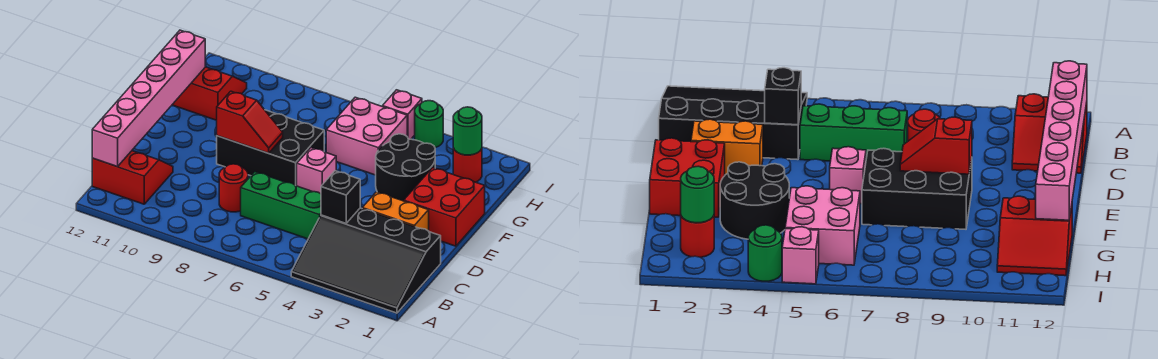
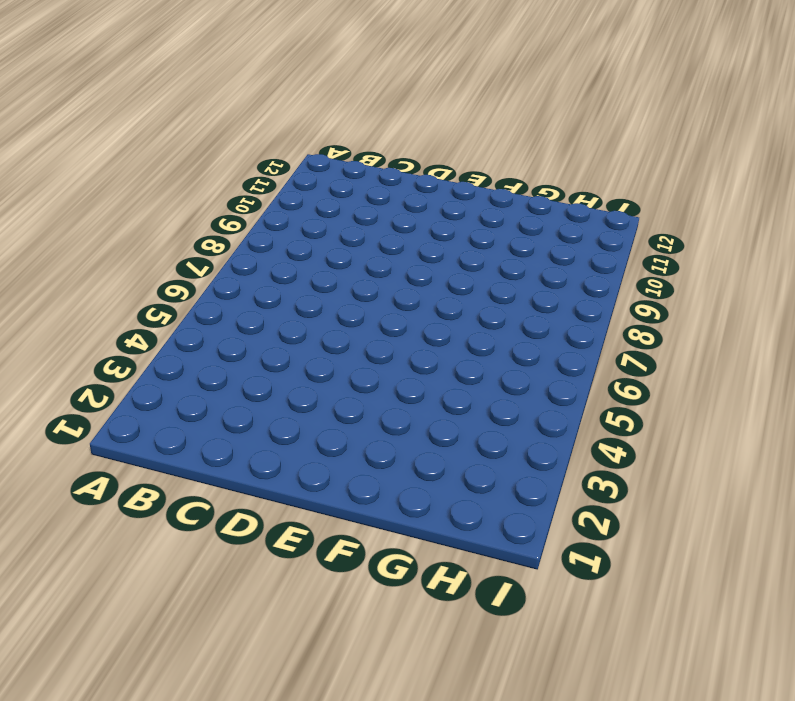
none -> black 3x4 slope [291,208,441,313]
none -> red 2x2 slope [92,151,173,204]
none -> green 1x3 brick [241,172,321,239]

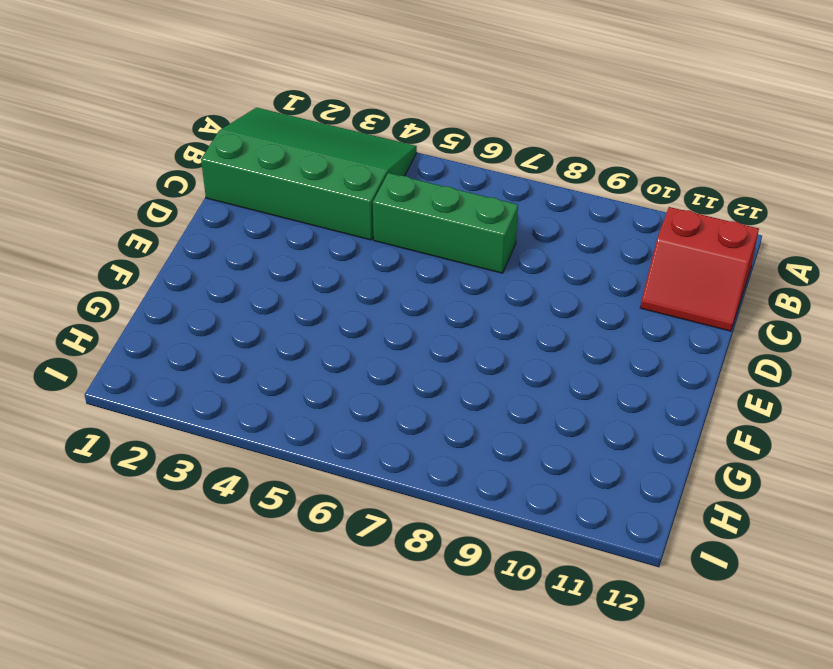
green 3x4 slope [201,108,417,240] -> black 3x4 slope [291,208,441,313]
none -> red 1x1 round brick [219,164,248,212]
none -> orange 1x2 brick [362,192,429,231]
none -> red 2x2 brick [404,168,485,246]

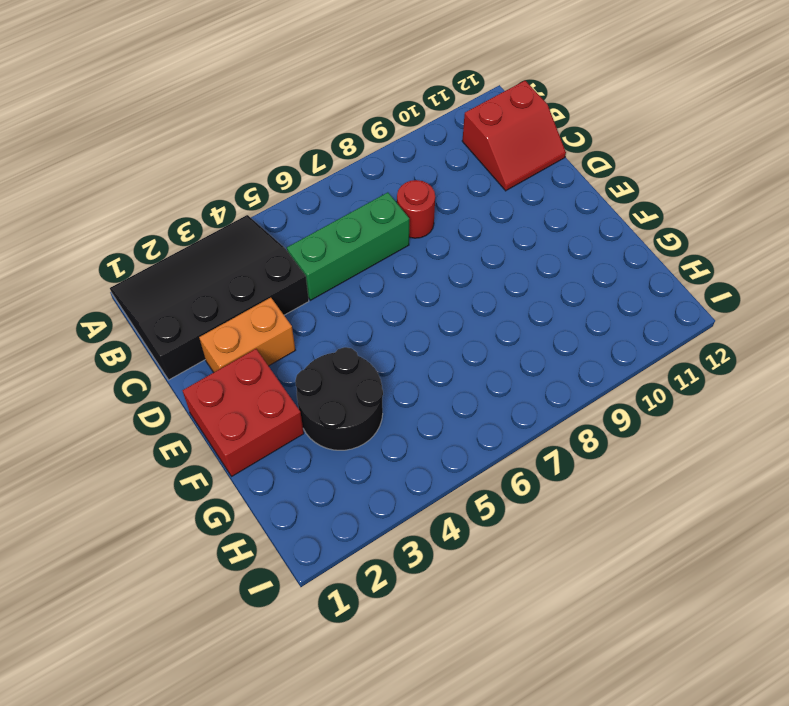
none -> pink 1x1 brick [297,148,336,194]
none -> black 2x3 brick [217,110,324,186]
none -> pink 2x2 brick [326,97,407,175]

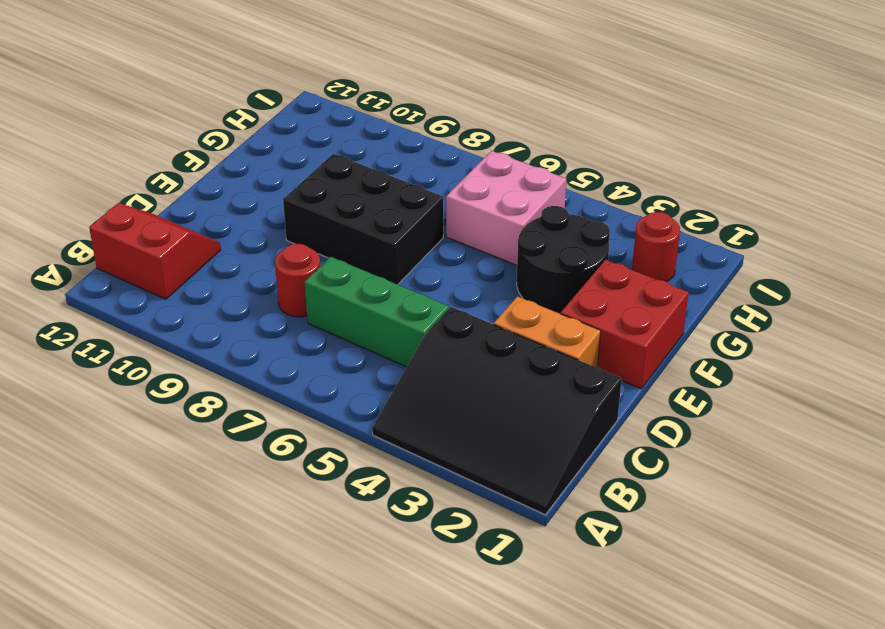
none -> pink 1x1 brick [297,148,336,194]
none -> red 2x2 slope [172,67,247,120]
none -> green 1x1 round brick [415,101,443,148]

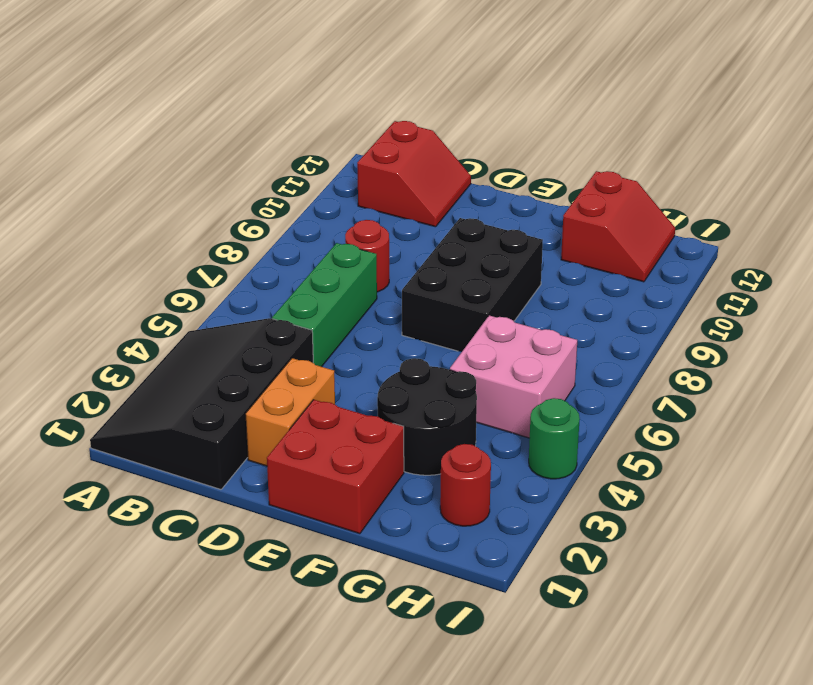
none -> pink 1x1 brick [297,148,336,194]
none -> pink 1x1 brick [382,90,422,139]
none -> pink 1x6 brick [92,30,205,167]

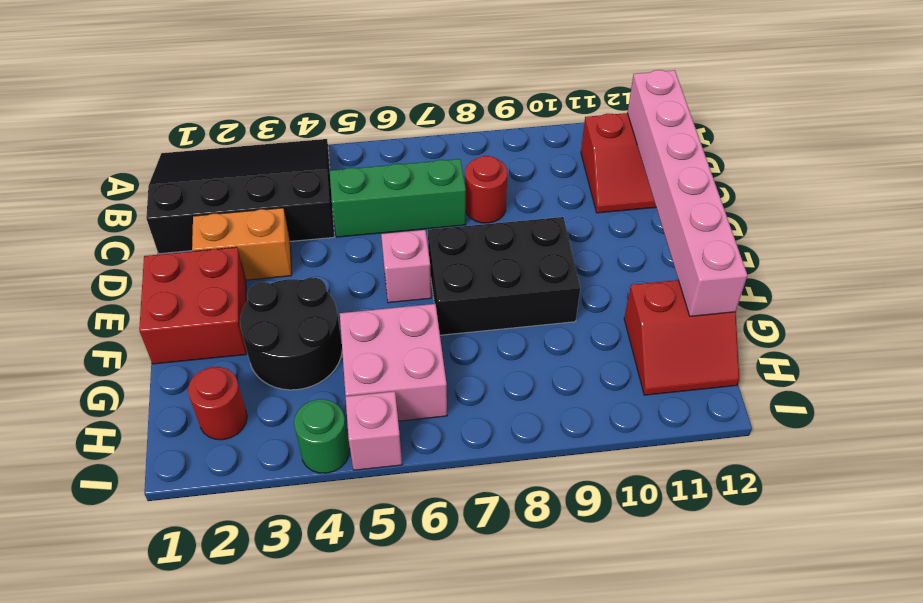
none -> black 1x1 brick [321,171,360,223]
none -> red 1x2 slope [217,91,283,153]
none -> green 1x1 round brick [453,107,482,155]

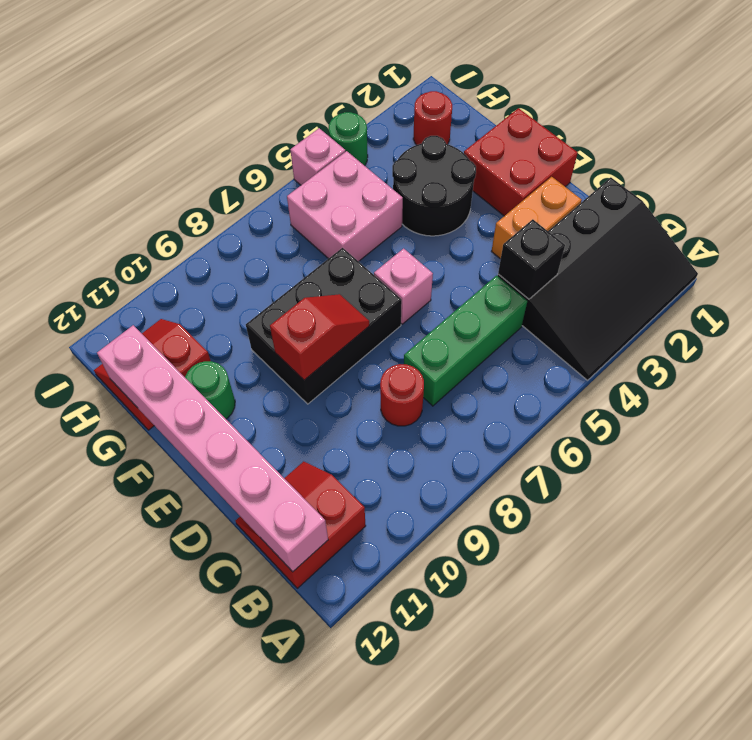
green 1x1 round brick [185,361,235,419] -> green 1x1 round brick moved to [453,107,482,155]

